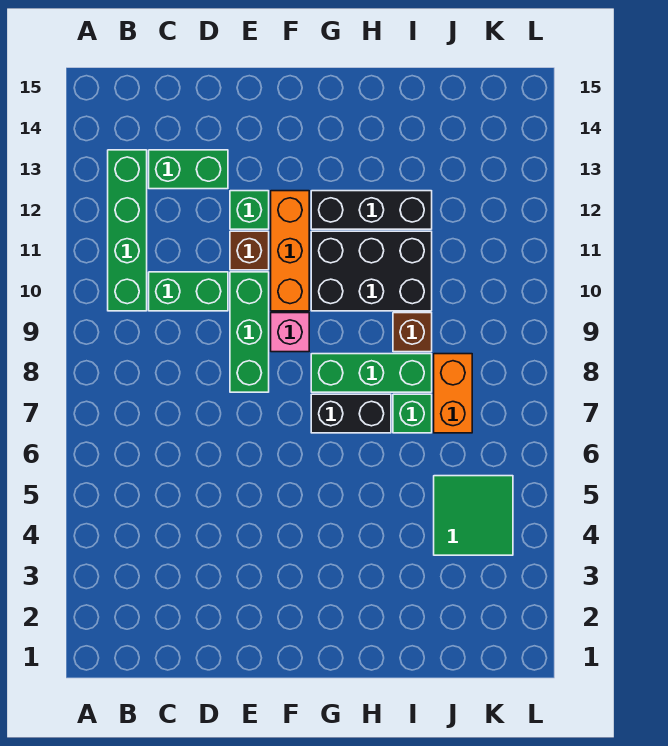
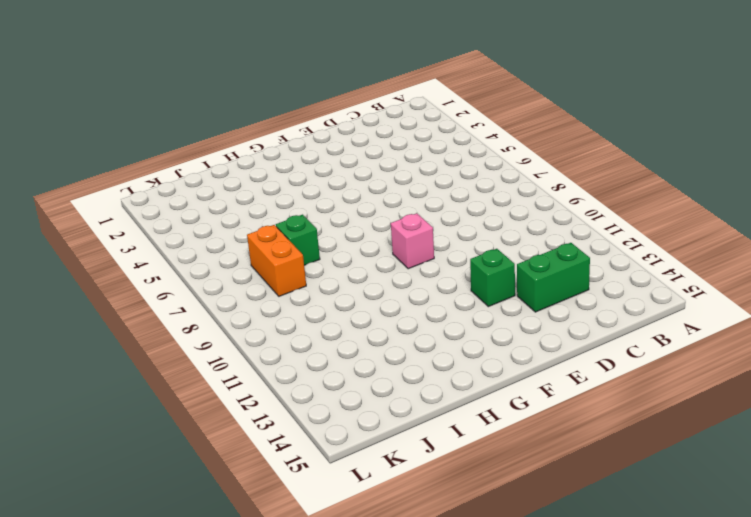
none -> green 1x4 brick [108,150,147,311]
none -> green 1x2 brick [149,272,228,311]
none -> green 1x3 brick [230,272,269,392]

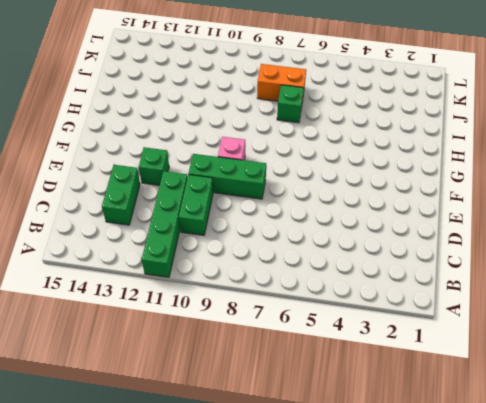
green 1x4 brick [142,171,187,277] -> green 1x4 brick turned to [108,150,147,311]
none -> brown 1x1 brick [230,231,269,270]
none -> orange 1x3 brick [271,191,309,311]
none -> black 1x2 brick [311,394,391,433]

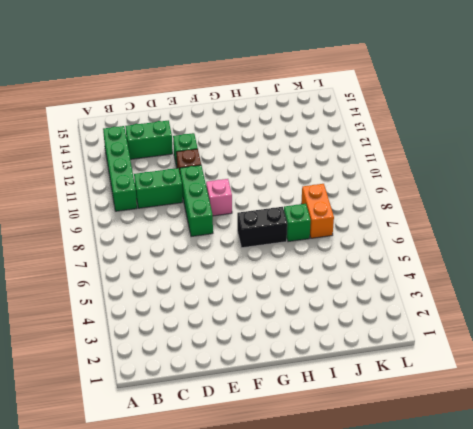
none -> orange 1x3 brick [271,191,309,311]
none -> green 1x3 brick [311,354,432,392]
none -> black 2x3 brick [311,231,432,311]

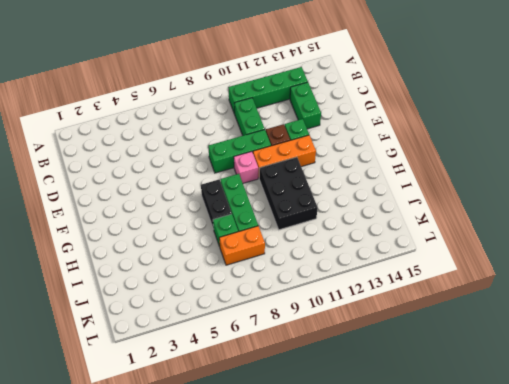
none -> black 1x3 brick [311,191,432,229]
none -> brown 1x1 brick [393,313,432,352]
none -> green 2x2 tile [434,476,513,555]

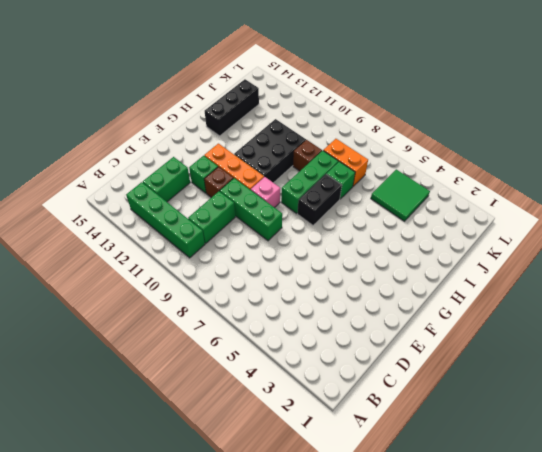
black 1x3 brick [205,79,259,136] -> black 1x3 brick moved to [311,191,432,229]

